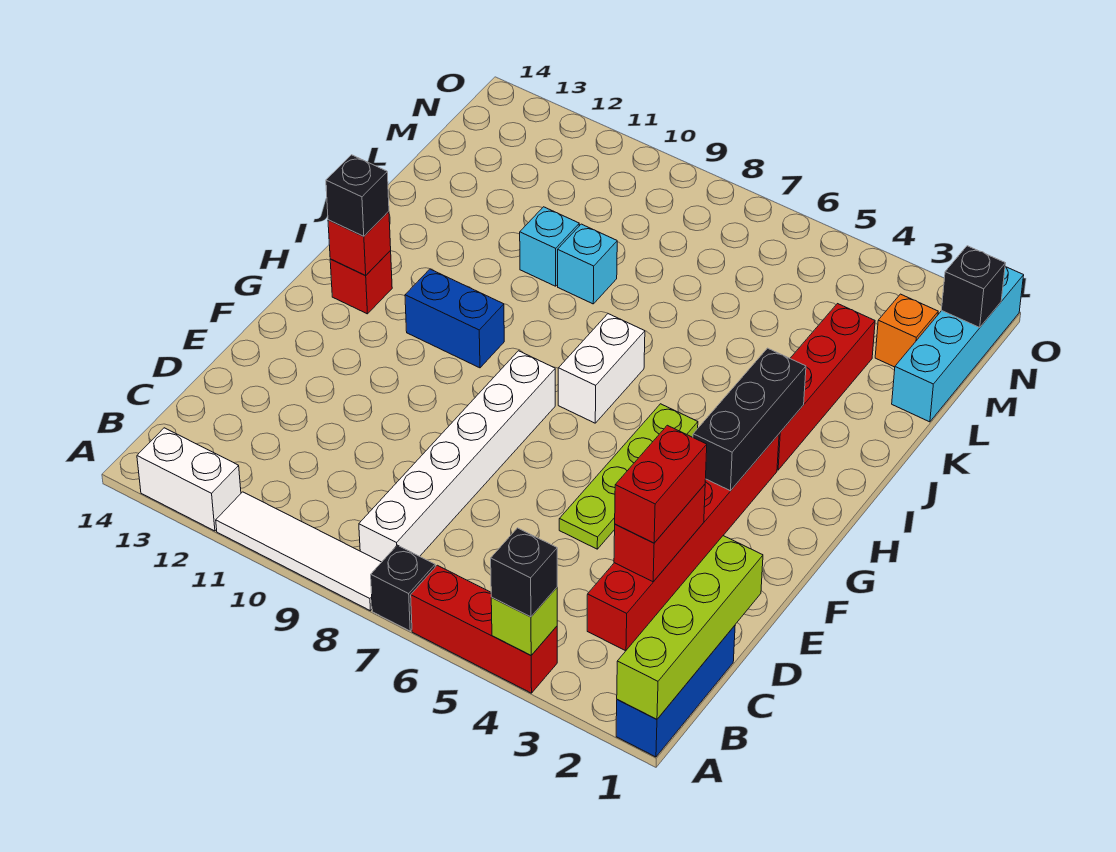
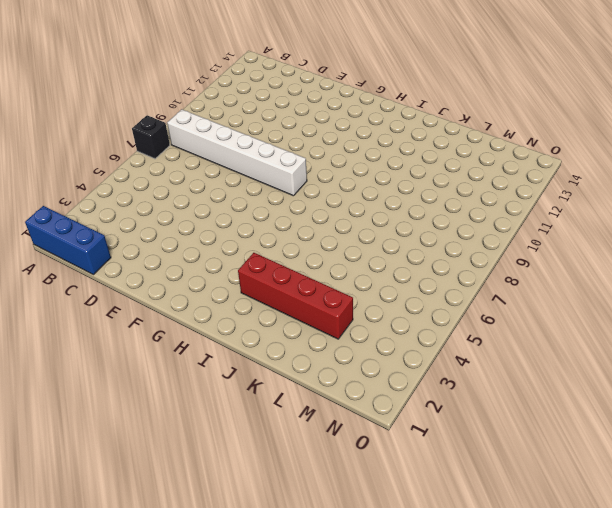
none -> red 1x3 brick [411,565,557,693]
none -> white 1x4 tile [216,492,381,611]
none -> white 1x2 brick [137,428,241,531]

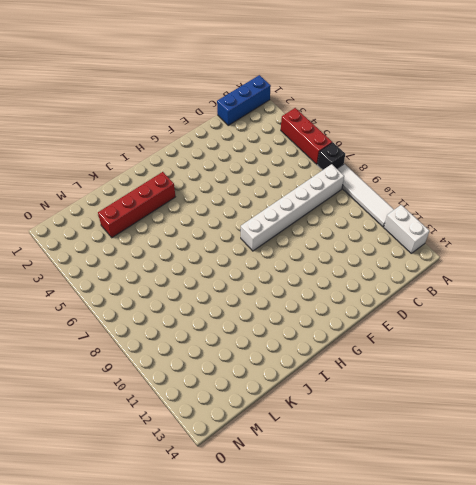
none -> red 1x6 brick [587,434,779,651]
none -> lime 1x4 plate [559,404,698,549]
none -> white 1x2 brick [558,314,645,423]

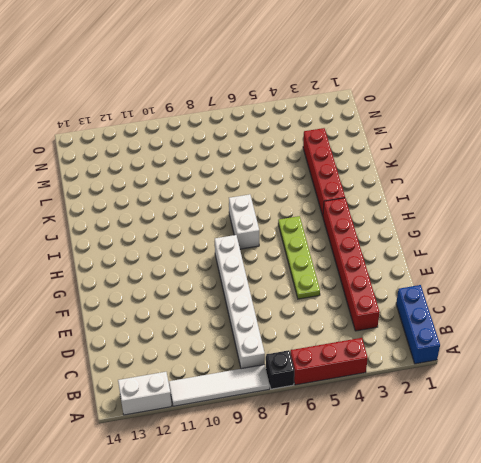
none -> blue 1x2 brick [405,269,504,368]
none -> red 1x1 brick [330,251,392,314]
none -> cyan 1x1 brick [558,224,617,304]

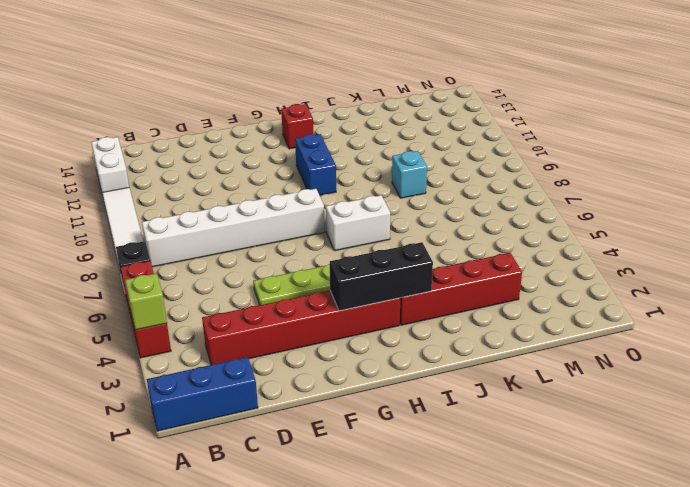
none -> cyan 1x1 brick [520,207,579,286]
none -> cyan 1x4 brick [892,267,1024,422]
none -> orange 1x1 brick [875,294,938,367]

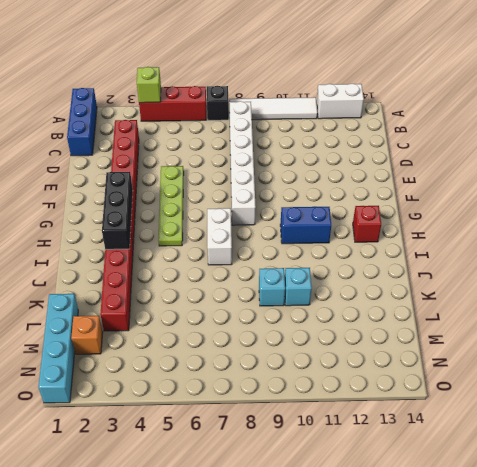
none -> lime 1x4 brick [617,536,763,719]
none -> red 1x2 brick [614,484,705,582]
none -> red 1x1 brick [328,211,391,276]

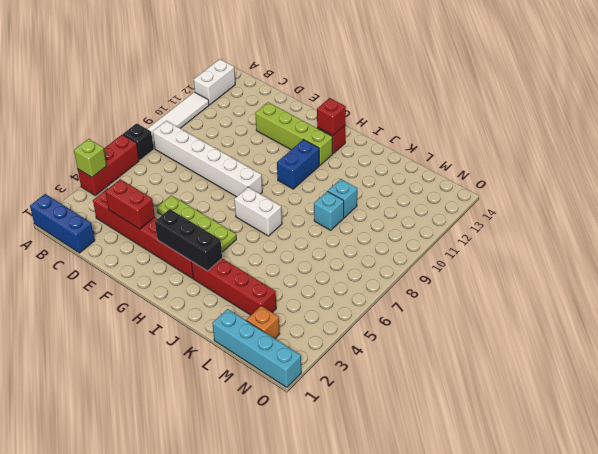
lime 1x4 brick [255,102,332,165] -> lime 1x4 brick moved to [617,536,763,719]
none -> black 1x1 brick [942,246,1005,327]
none -> black 1x1 brick [491,528,557,617]
none -> red 1x2 brick [615,425,707,543]

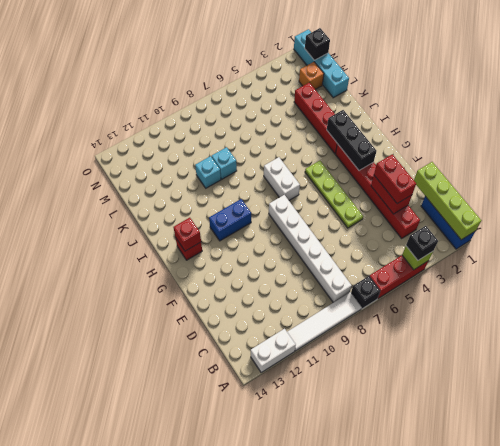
none -> black 1x1 brick [326,155,389,236]

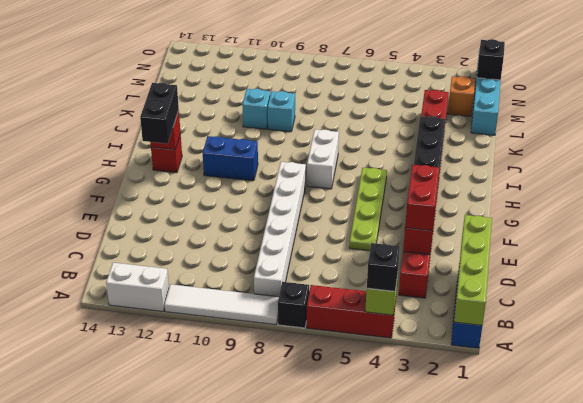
black 1x2 brick [140,83,179,144] -> black 1x1 brick [326,155,389,236]

